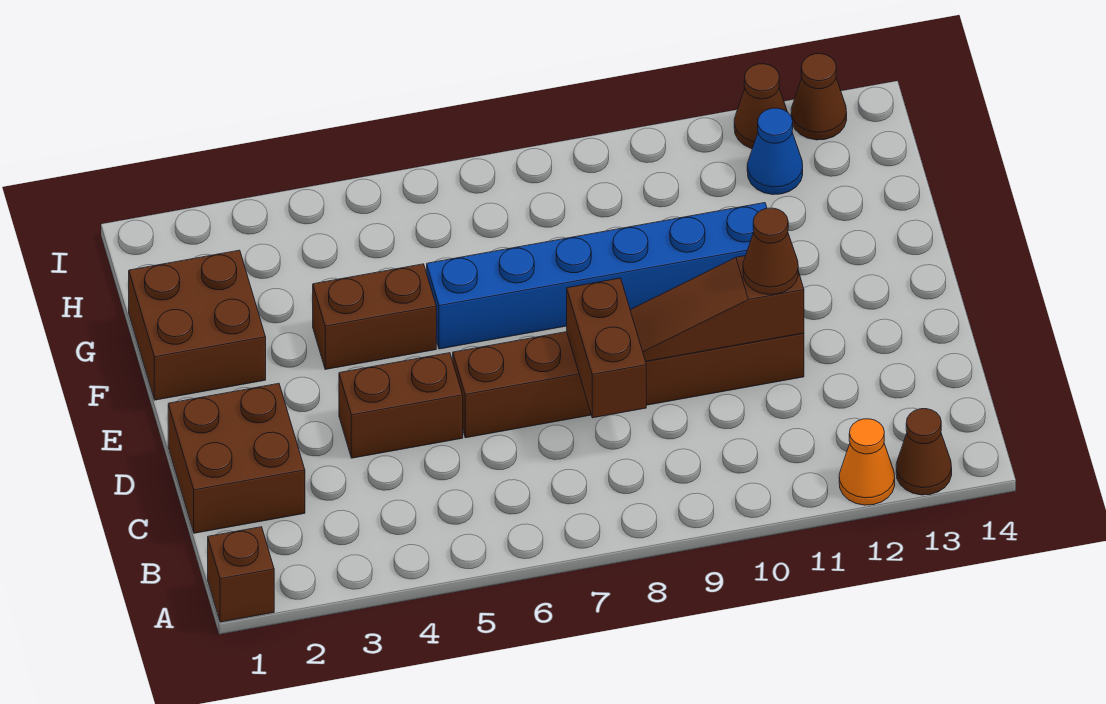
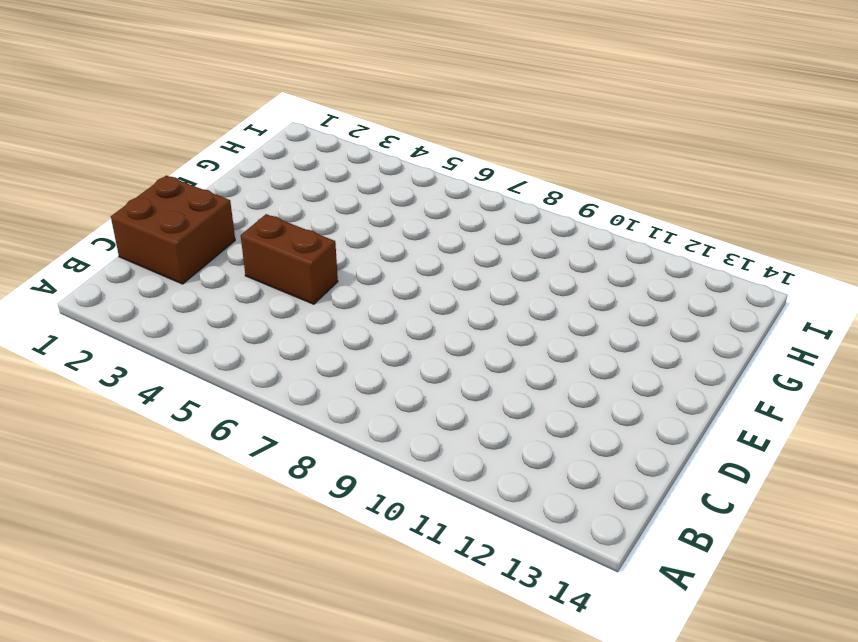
none -> brown 1x1 brick [208,527,274,622]
none -> orange 1x1 cone [839,419,895,505]
none -> brown 1x1 cone [896,409,952,495]

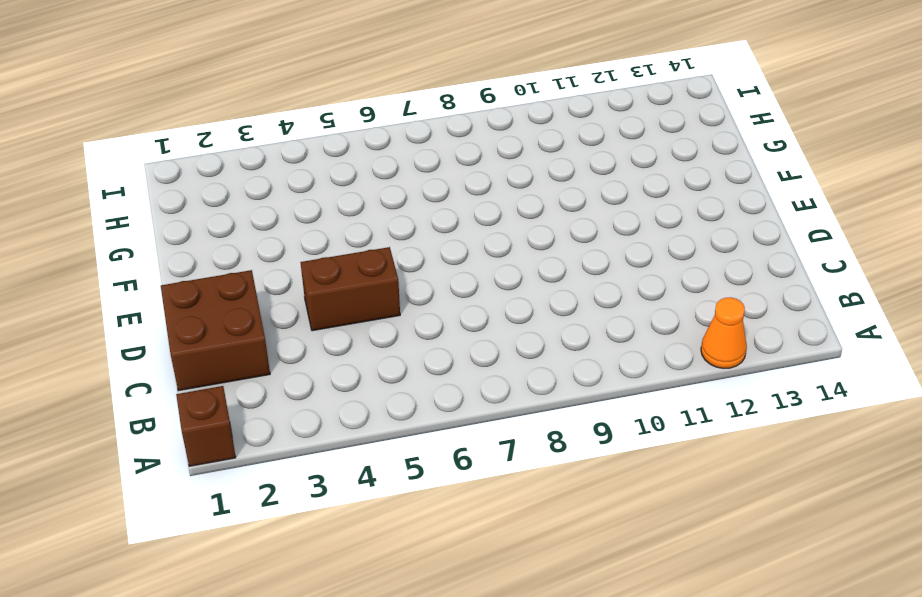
none -> brown 1x1 cone [896,409,952,495]
none -> brown 1x6 brick [453,332,804,438]
none -> brown 2x2 brick [129,250,266,400]

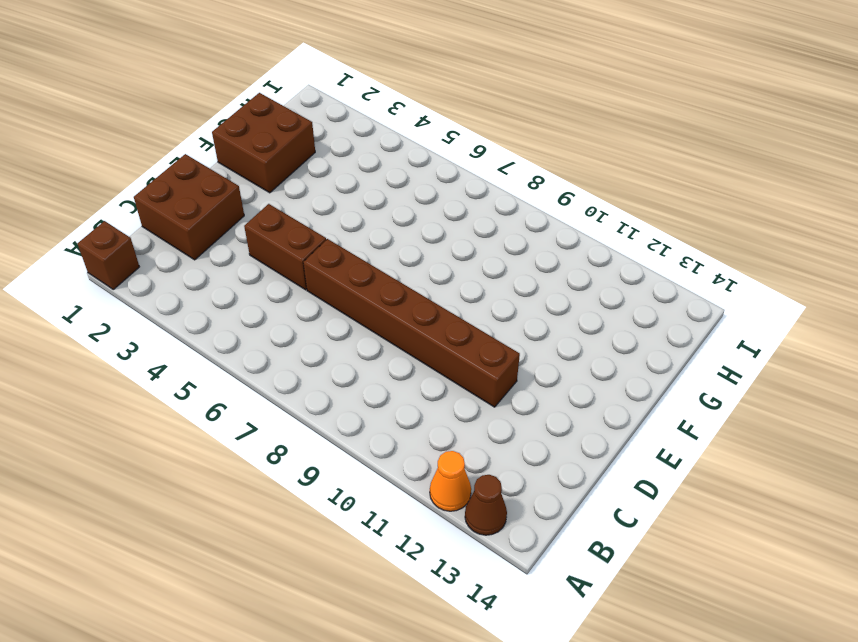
none -> brown 1x2 brick [313,264,436,369]
none -> blue 1x6 brick [427,203,767,349]
none -> blue 1x1 cone [747,108,803,195]

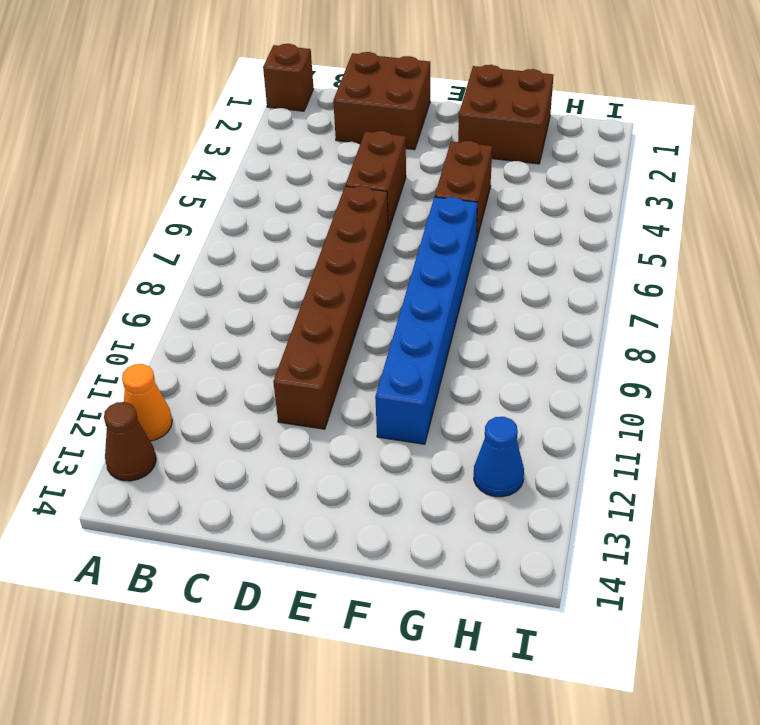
none -> brown 1x1 cone [734,64,787,149]
none -> brown 1x1 cone [791,54,847,140]
none -> brown 1x2 brick [567,278,646,418]

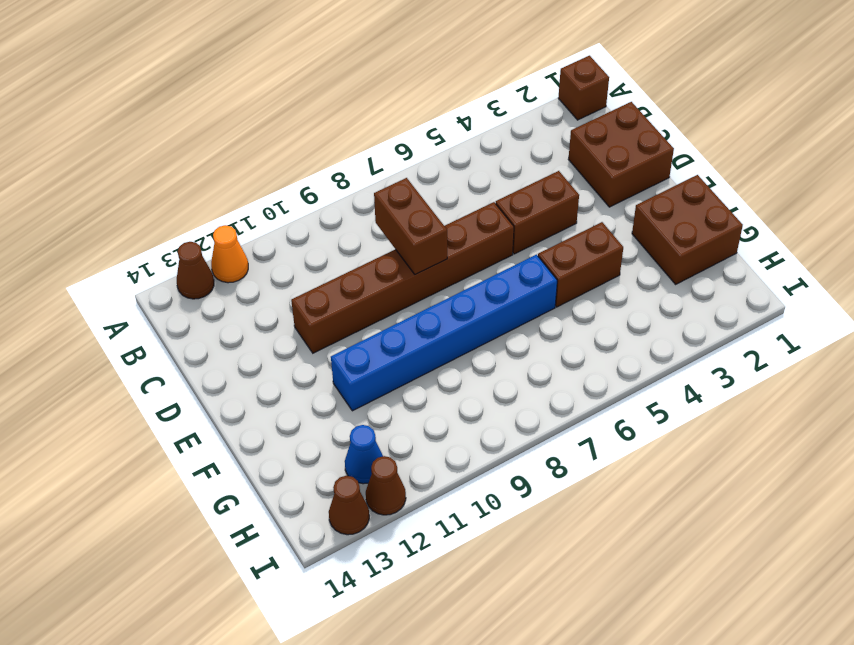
none -> brown 1x3 slope [630,256,804,362]
none -> brown 1x1 cone [743,208,798,295]

